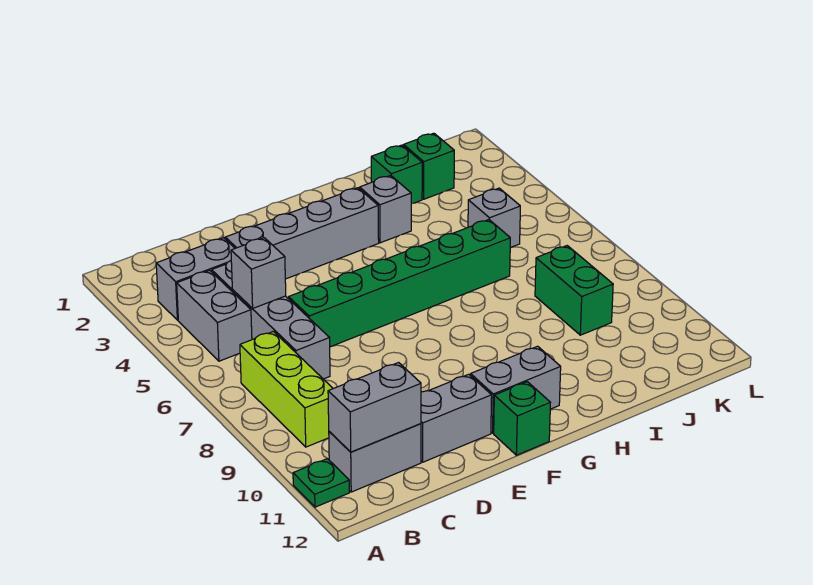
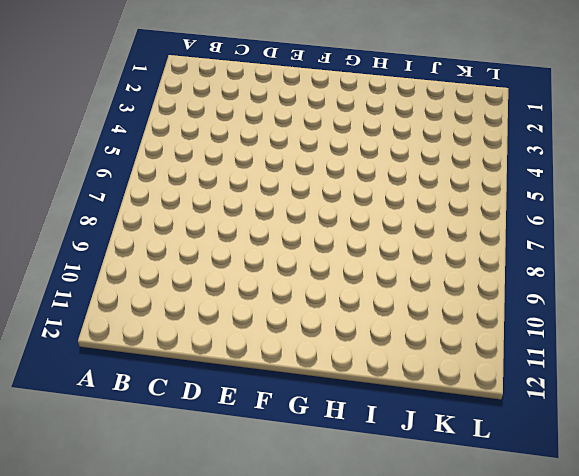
none -> green 1x1 plate [293,459,349,507]
none -> grey 1x2 brick [156,238,235,320]
none -> grey 1x2 brick [177,270,252,361]

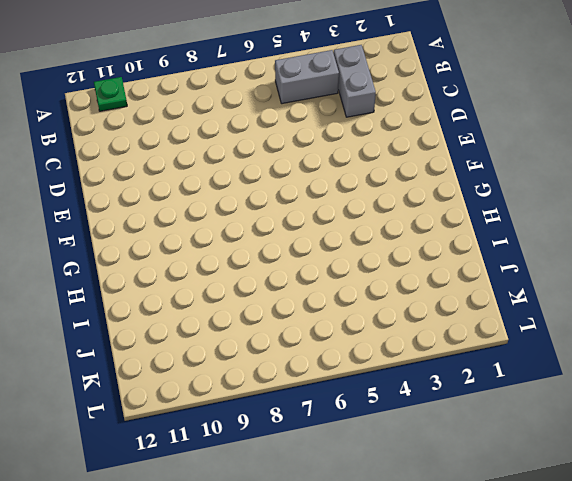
none -> lime 1x3 brick [240,331,333,447]
none -> grey 1x2 brick [329,424,421,492]
none -> grey 1x4 brick [212,261,330,379]

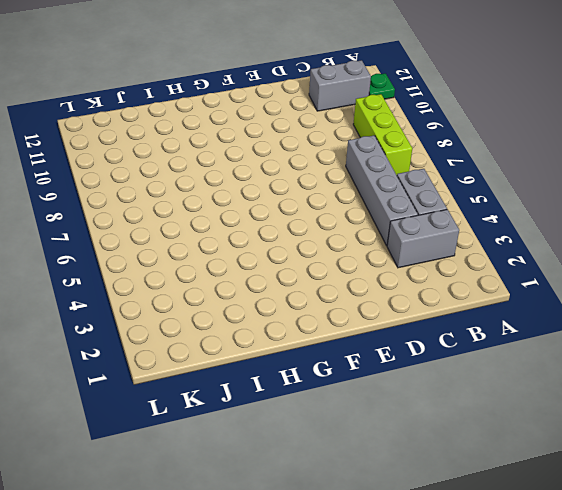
none -> grey 1x4 brick [225,188,379,279]
none -> green 1x6 brick [289,220,510,347]
none -> grey 1x2 brick [421,374,492,462]

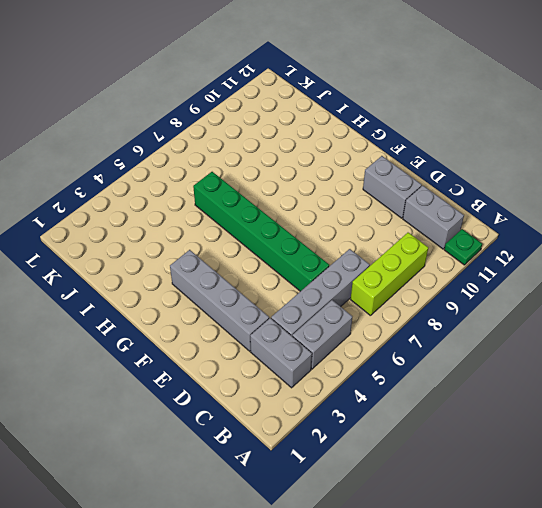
none -> grey 1x2 brick [471,346,561,433]
none -> green 1x1 brick [494,382,550,455]
none -> grey 1x1 brick [360,175,411,243]

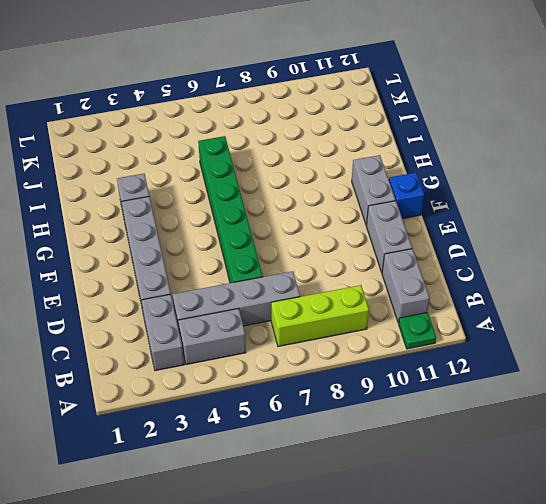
blue 1x1 brick [389,173,424,219] -> green 1x1 brick [494,382,550,455]
none -> green 1x1 brick [371,145,422,204]
none -> green 1x1 brick [404,133,454,199]
none -> grey 1x1 brick [468,188,520,248]

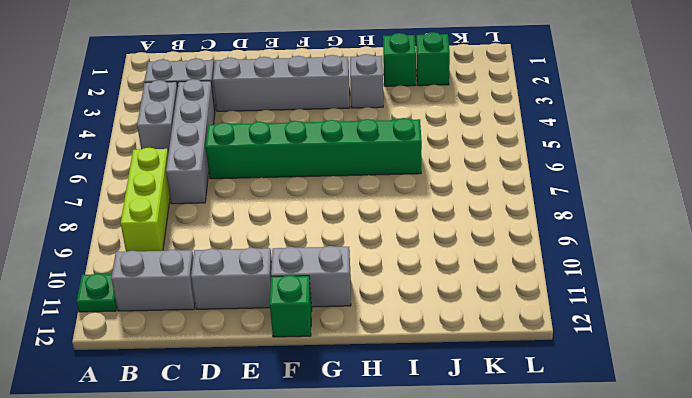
none -> grey 1x1 brick [468,188,520,248]
none -> green 1x2 brick [535,246,613,335]
none -> grey 1x2 brick [328,363,421,452]

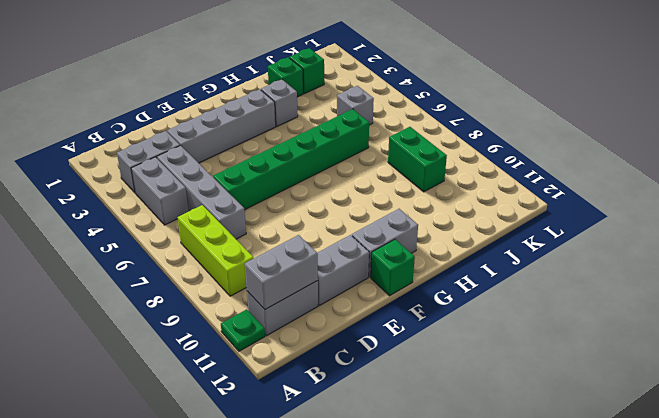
none -> grey 1x1 brick [231,238,286,309]

